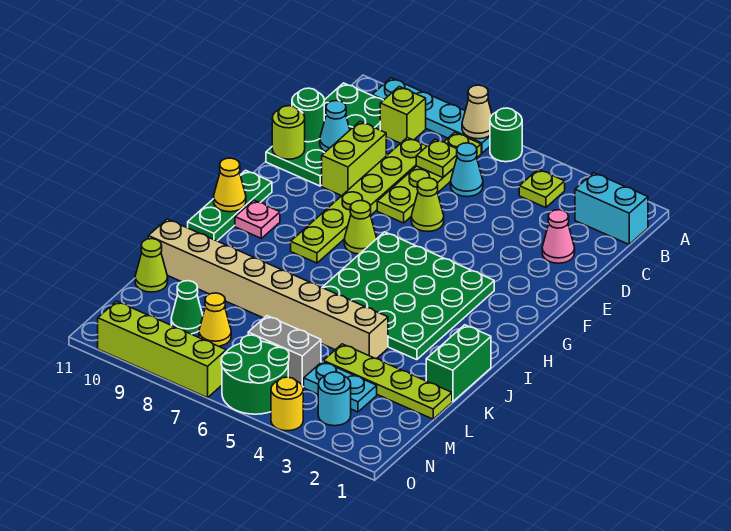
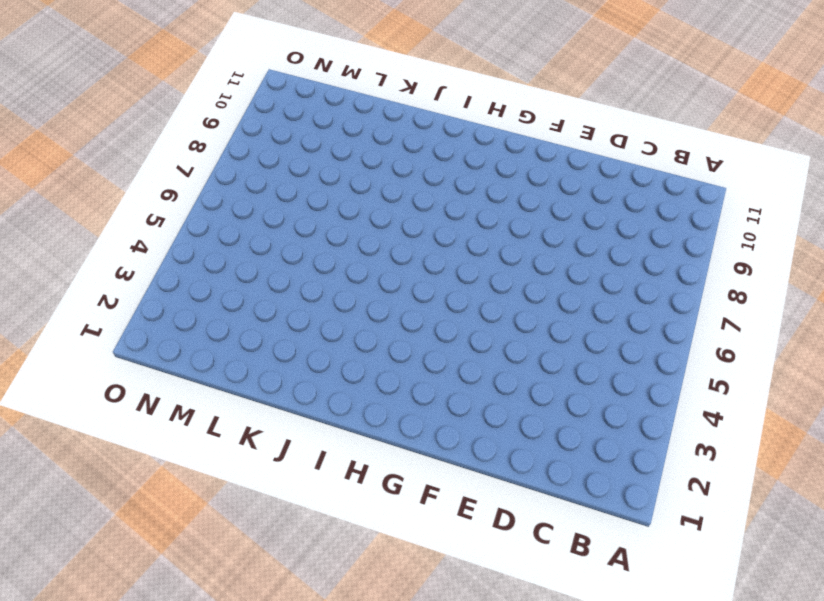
none -> green 1x1 round brick [490,108,522,162]
none -> cyan 1x4 plate [372,78,490,153]
none -> cyan 1x2 brick [575,173,648,244]
none -> lime 1x1 plate [519,169,565,208]

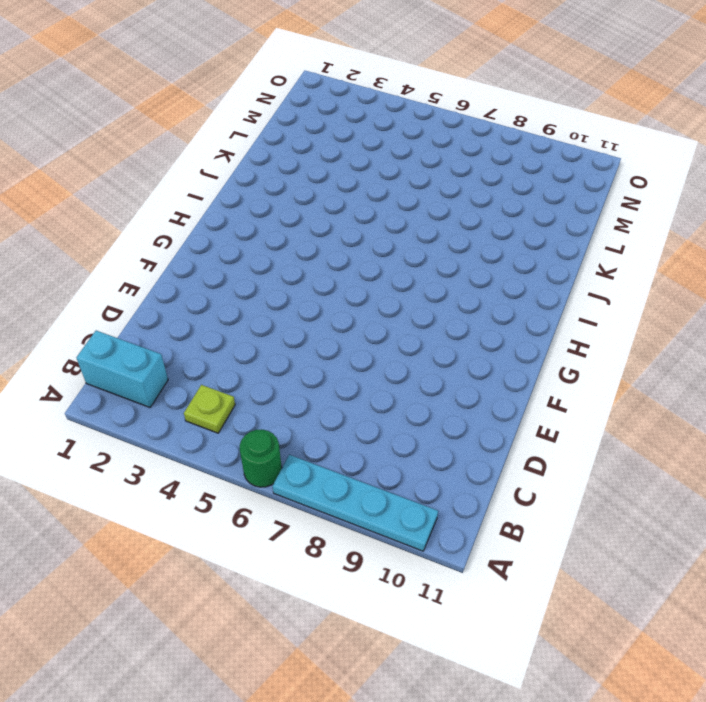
none -> lime 1x4 plate [377,132,481,223]
none -> lime 1x1 brick [380,87,426,143]
none -> green 2x4 plate [266,83,383,186]
none -> cyan 1x1 cone [451,143,483,197]

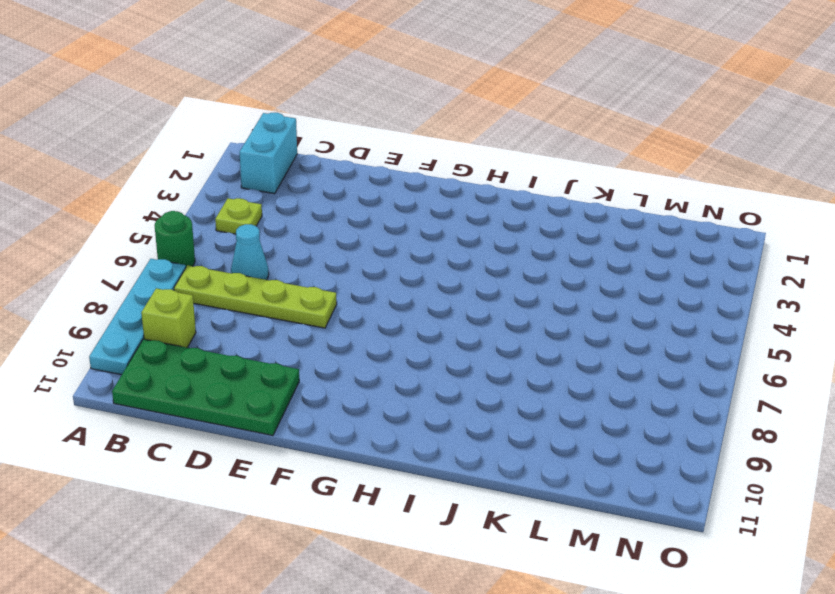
none -> lime 1x6 plate [291,137,427,263]
none -> pink 1x1 cone [542,210,575,263]
none -> lime 1x2 brick [322,122,386,196]
none -> lime 1x1 cone [411,178,444,232]

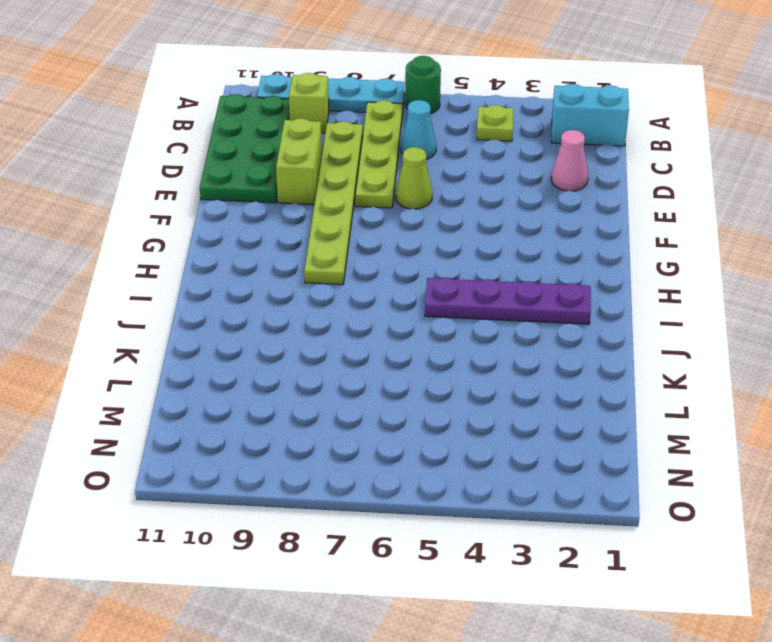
purple 1x4 plate [425,277,591,324] -> green 4x4 plate [322,232,494,360]
none -> lime 1x1 cone [344,201,377,254]
none -> green 1x3 plate [188,170,272,241]
none -> pink 1x1 plate [235,200,280,238]
none -> green 1x2 brick [426,325,491,402]

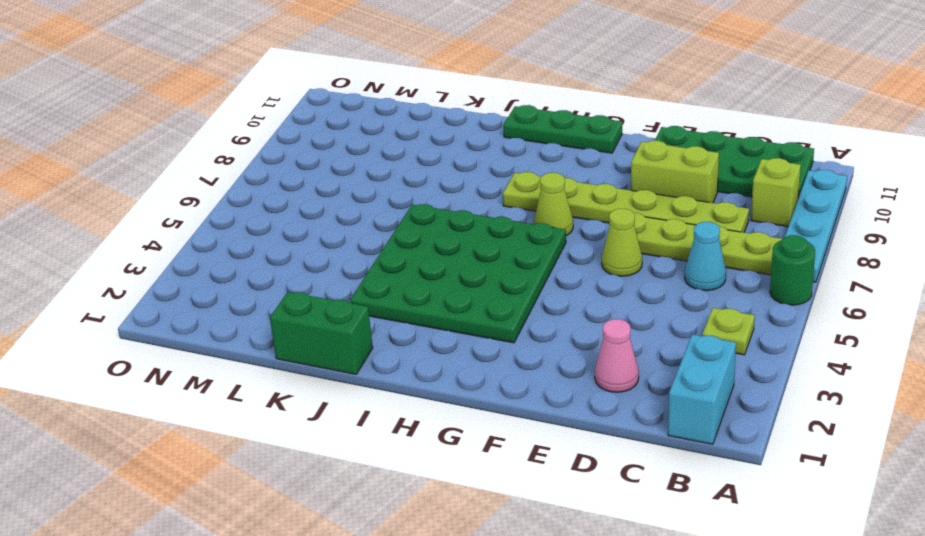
none -> pink 1x1 plate [235,200,280,238]
none -> tan 1x8 brick [148,219,388,359]
none -> lime 1x4 plate [323,344,452,419]
none -> lime 1x1 cone [135,239,168,292]

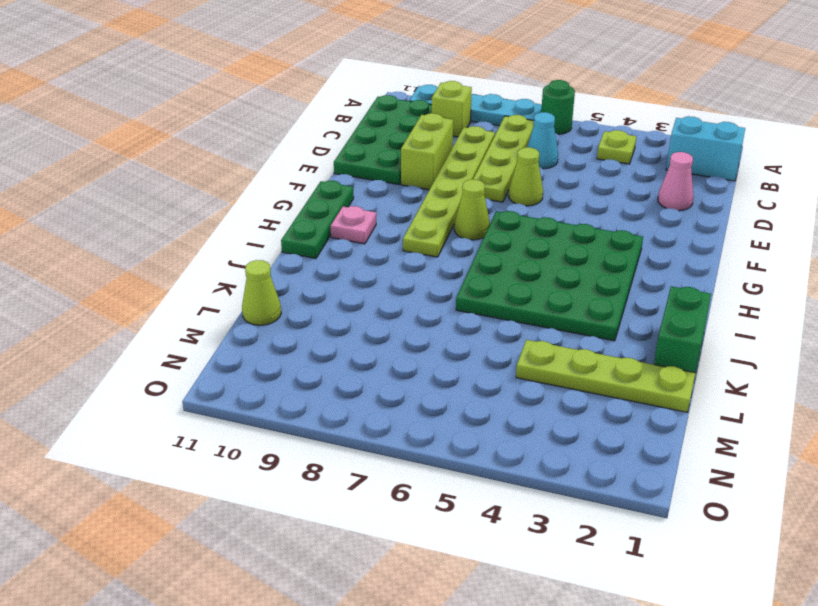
none -> tan 1x8 brick [148,219,388,359]
none -> cyan 1x2 plate [304,361,377,412]
none -> grey 1x2 brick [248,316,321,387]
none -> yellow 1x1 cone [199,293,231,346]

